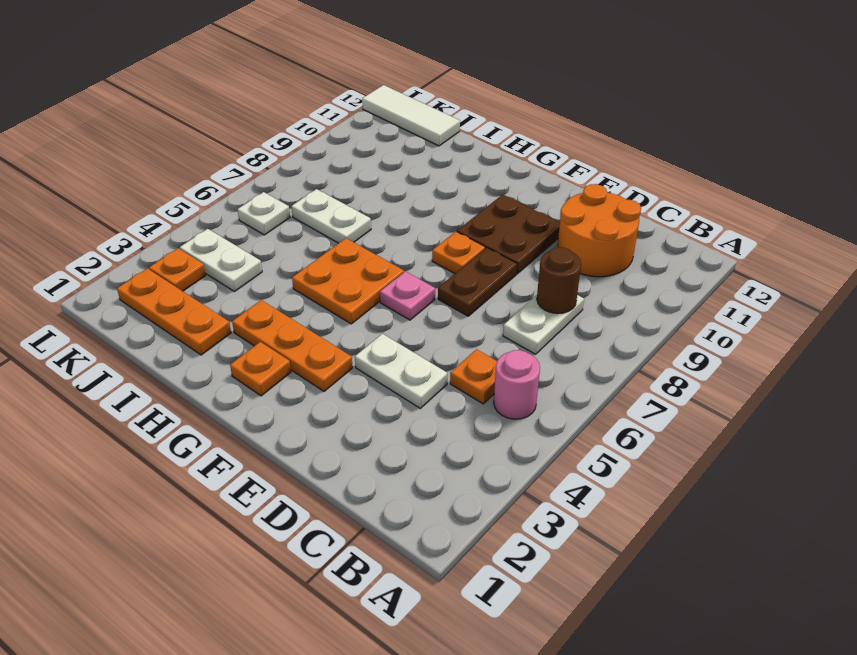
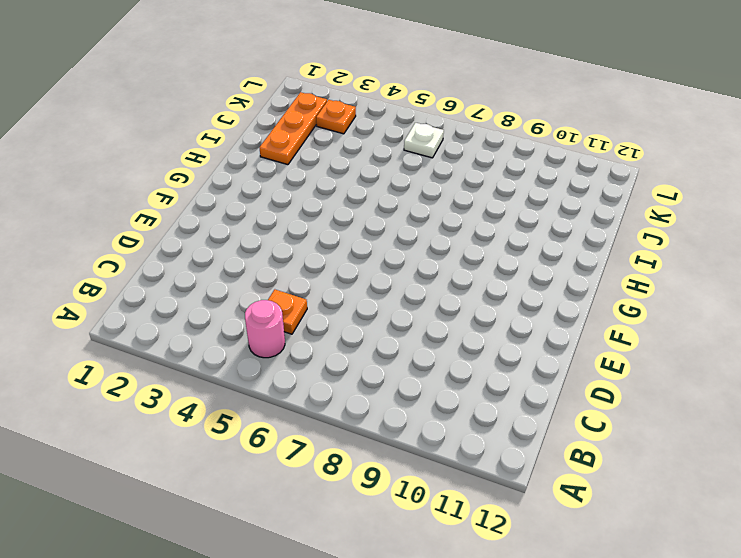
none -> white 1x2 plate [503,295,584,354]
none -> orange 2x2 round brick [557,184,641,277]
none -> white 1x2 plate [355,334,447,408]

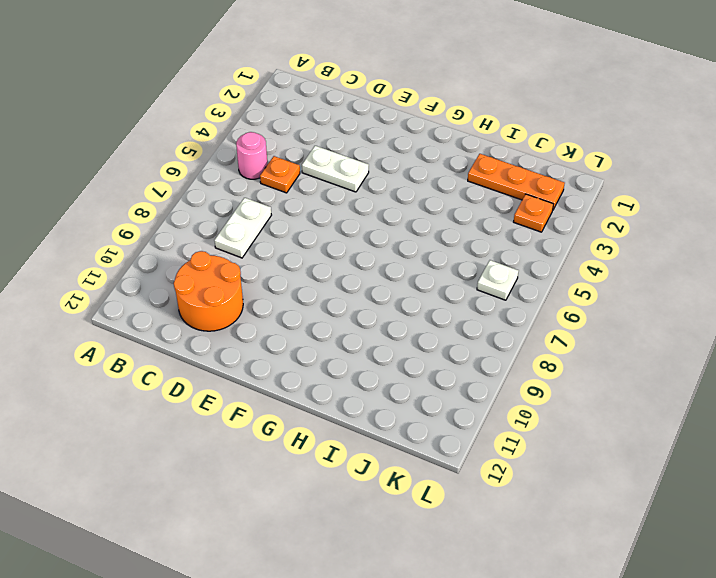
none -> brown 1x2 plate [438,248,517,316]
none -> brown 2x2 plate [457,195,560,274]
none -> orange 1x3 plate [232,300,353,391]

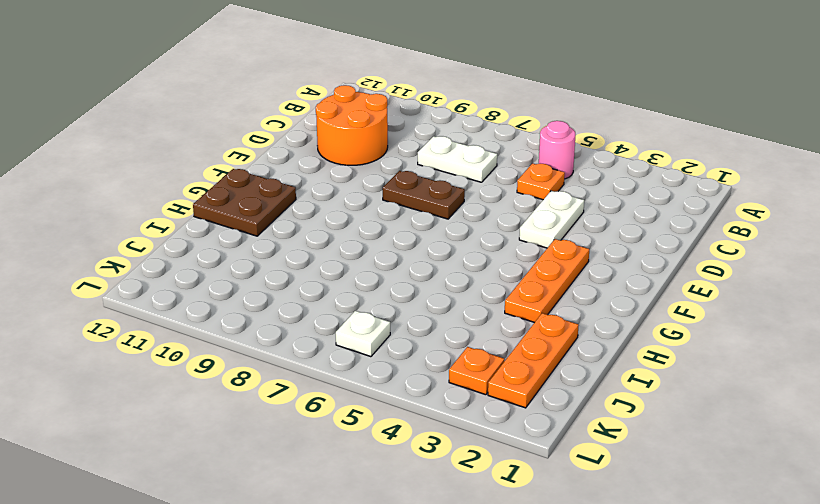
brown 2x2 plate [193,169,296,236] -> brown 2x2 plate moved to [457,195,560,274]
none -> pink 1x1 plate [380,271,435,320]
none -> orange 1x1 plate [432,232,485,274]
none -> orange 1x1 plate [230,342,291,396]

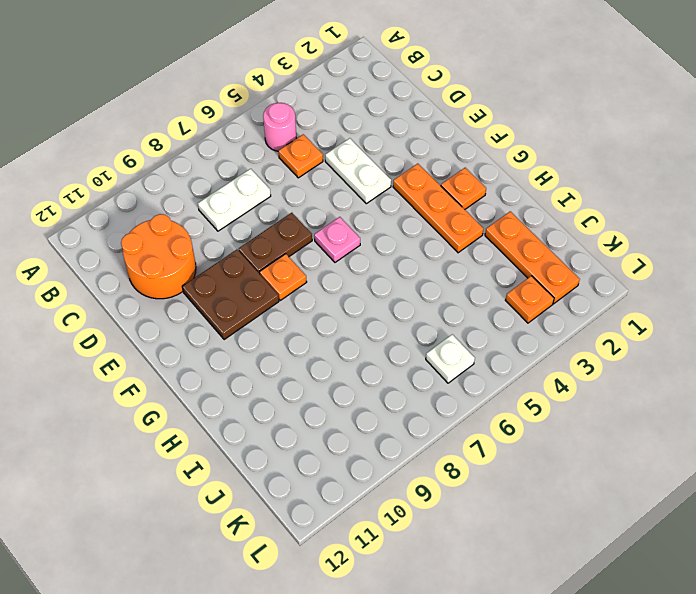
none -> orange 2x2 plate [292,238,404,324]
none -> white 1x2 plate [292,189,371,243]
none -> white 1x2 plate [180,229,262,291]

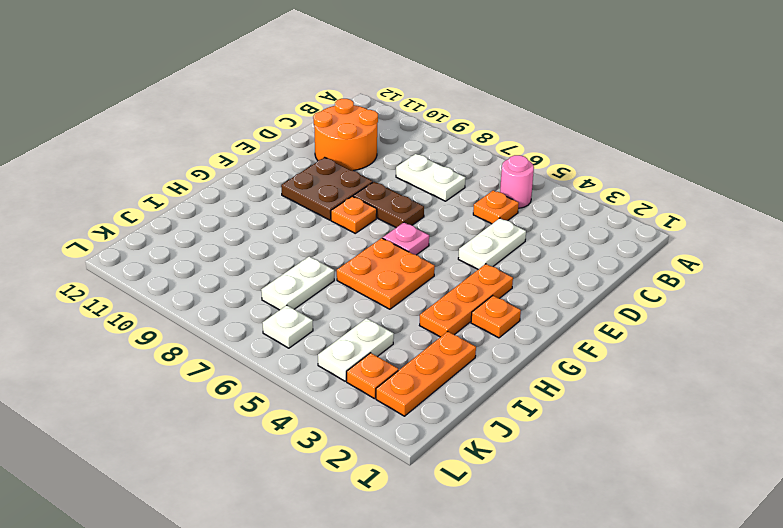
none -> white 1x3 tile [362,85,460,146]
none -> brown 1x1 round brick [537,247,581,314]

